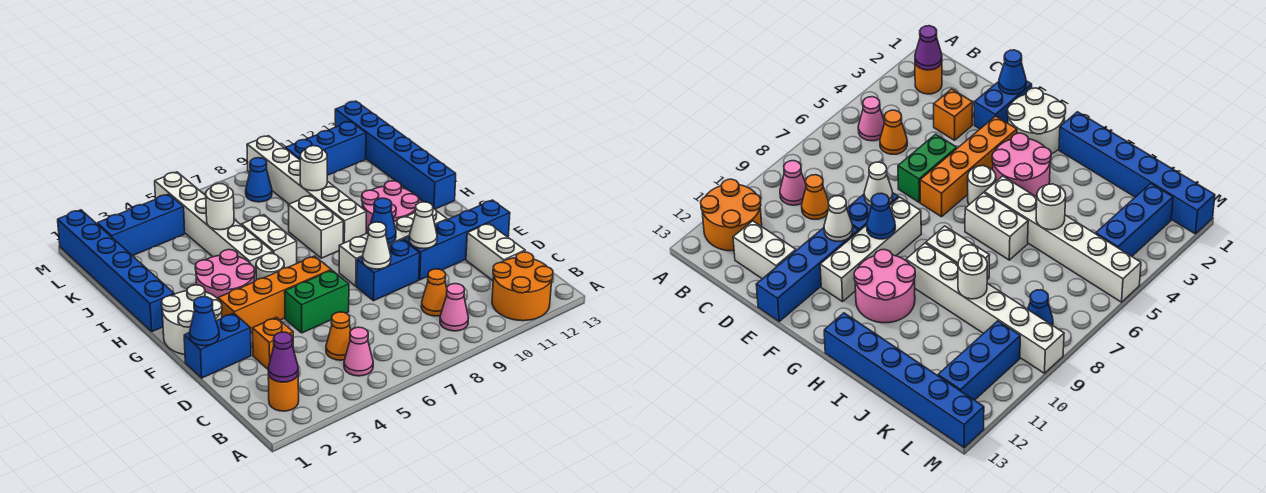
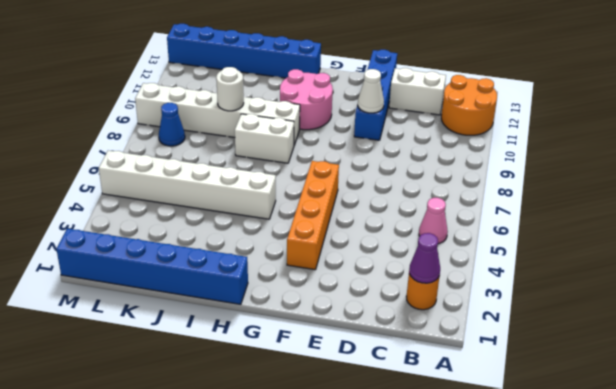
none -> pink 1x1 cone [440,284,469,331]
none -> orange 1x1 cone [326,312,351,360]
none -> orange 1x1 cone [421,269,447,316]
none -> orange 1x1 brick [253,317,293,369]

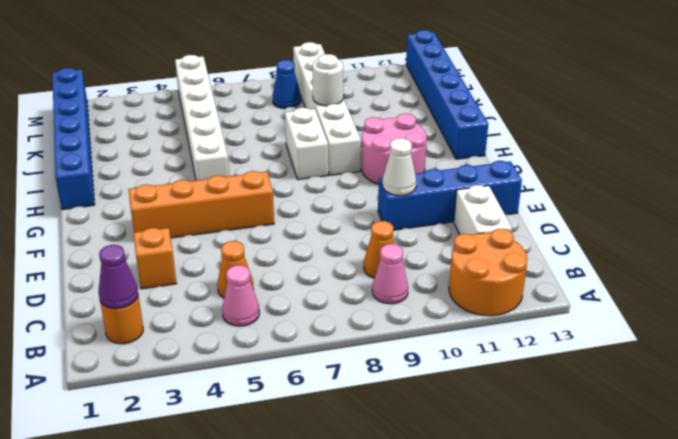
none -> blue 1x2 brick [184,313,251,378]
none -> green 1x2 brick [285,270,349,333]
none -> blue 1x2 brick [357,240,420,301]
none -> white 2x2 round brick [162,285,222,354]

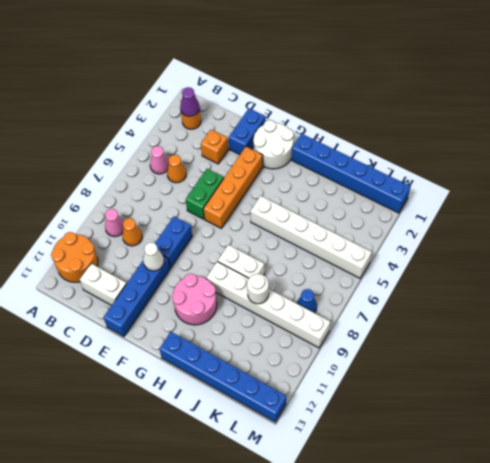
none -> white 1x4 brick [339,209,447,286]
none -> pink 2x2 round brick [195,250,255,299]
none -> white 1x1 round brick [256,253,284,280]
none -> white 1x2 brick [241,215,297,268]

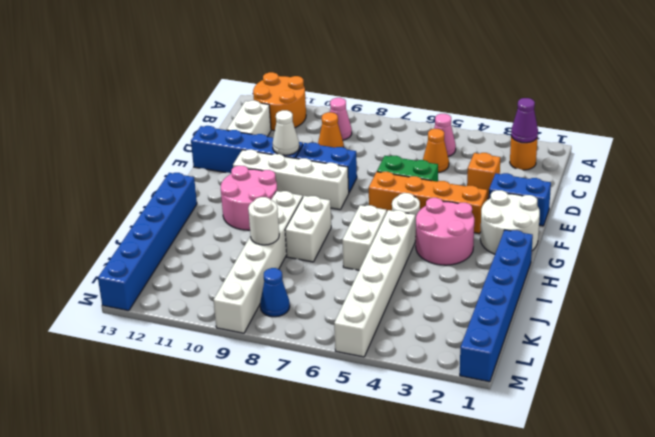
none -> blue 1x3 brick [97,194,185,256]
none -> blue 1x3 brick [285,121,366,175]
none -> blue 1x1 cone [190,297,219,346]
none -> white 1x1 cone [363,222,391,269]

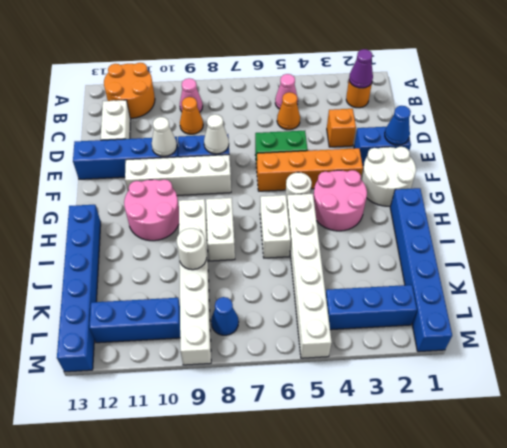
none -> blue 1x1 cone [371,198,396,244]
none -> white 1x1 round brick [206,184,234,230]

